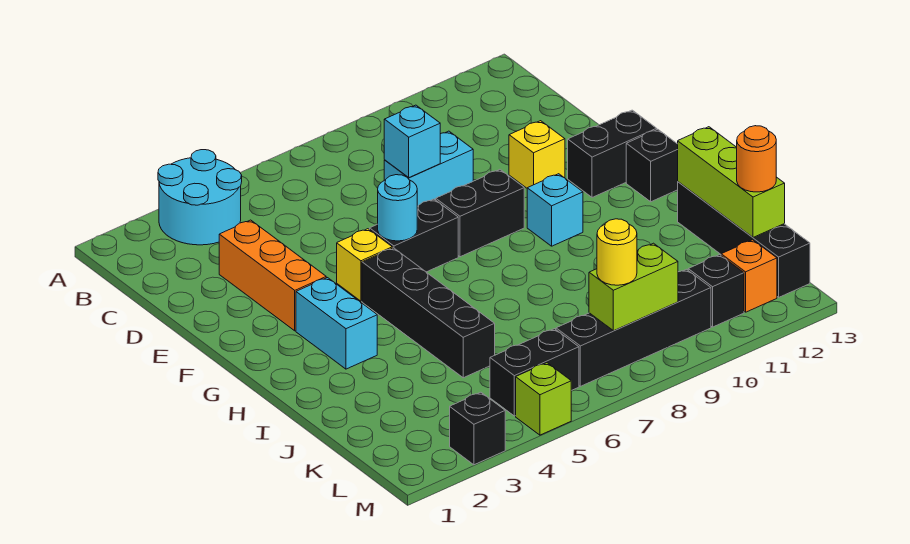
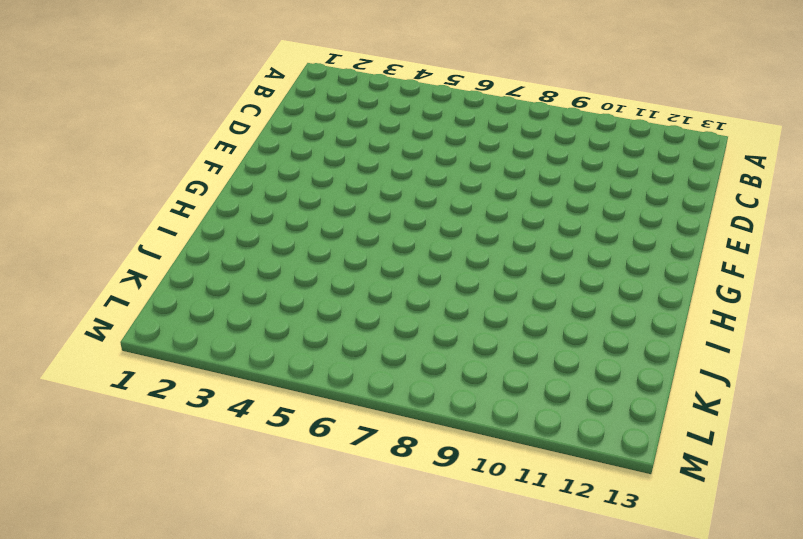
none -> cyan 2x2 round brick [158,150,242,245]
none -> orange 1x3 brick [219,220,326,331]
none -> cyan 1x2 brick [384,131,473,206]

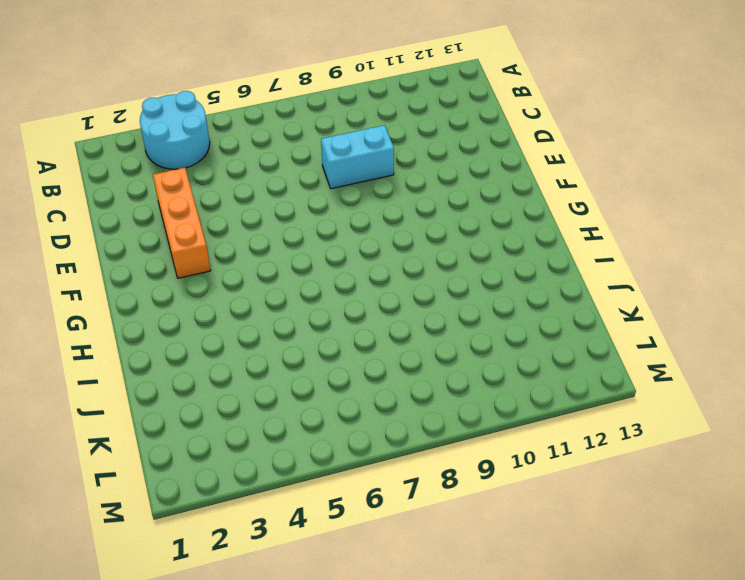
none -> yellow 1x1 brick [509,121,565,188]
none -> yellow 1x1 brick [337,229,392,301]
none -> black 1x2 brick [370,199,458,272]

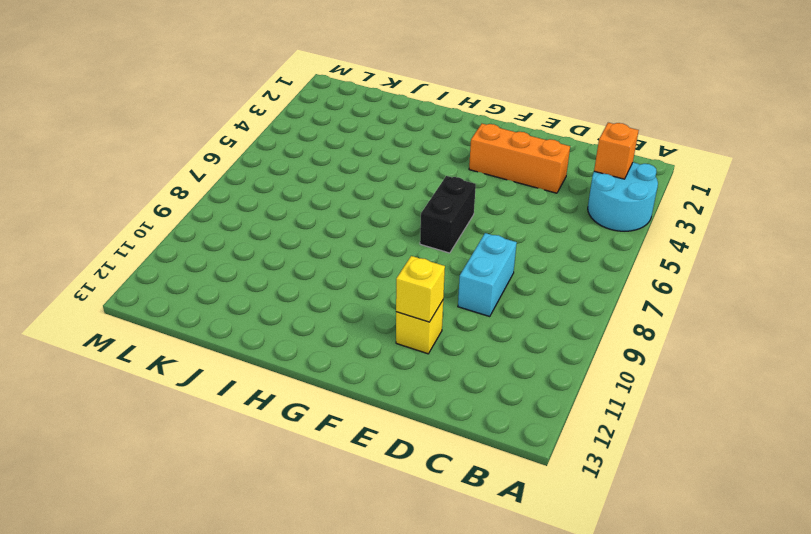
orange 1x1 brick [594,123,639,179] -> orange 1x1 brick moved to [721,240,777,312]
yellow 1x1 brick [396,256,445,322] -> yellow 1x1 brick moved to [337,229,392,301]
none -> black 1x2 brick [436,170,524,257]
none -> black 1x2 brick [568,110,657,197]
none -> cyan 1x2 brick [296,278,377,369]

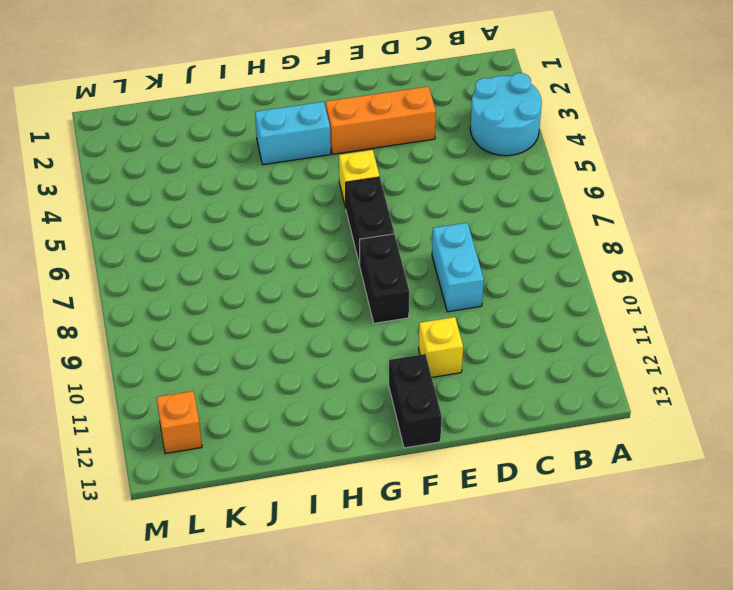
none -> black 1x4 brick [362,248,495,378]
none -> cyan 1x1 brick [527,174,583,246]
none -> black 1x1 brick [626,129,678,202]

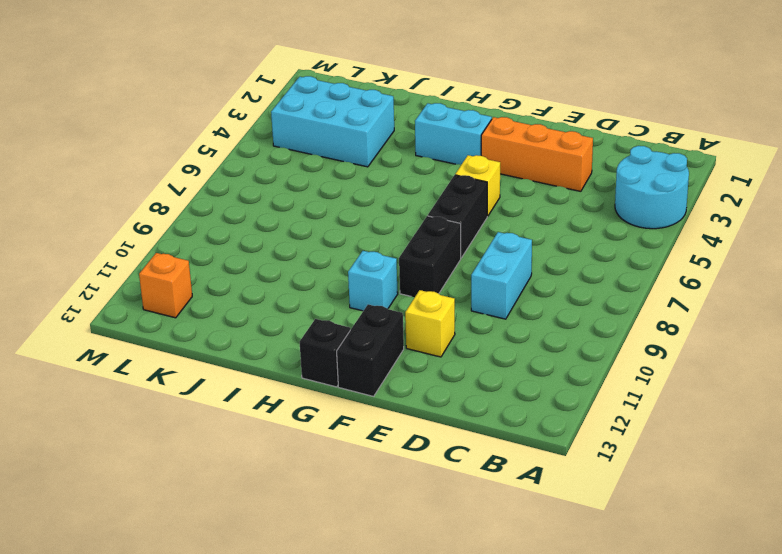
cyan 2x3 brick [271,76,394,167] -> none
none -> black 1x4 brick [362,248,495,378]
none -> black 1x4 brick [678,182,810,297]
none -> black 1x2 brick [490,329,579,416]

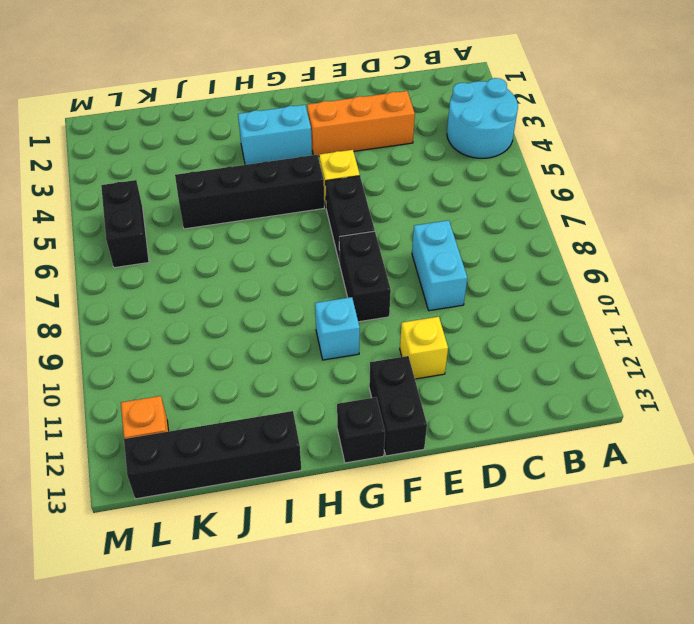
none -> black 1x4 brick [556,269,711,386]
none -> black 1x1 brick [688,255,744,327]
none -> black 1x1 brick [450,392,505,465]

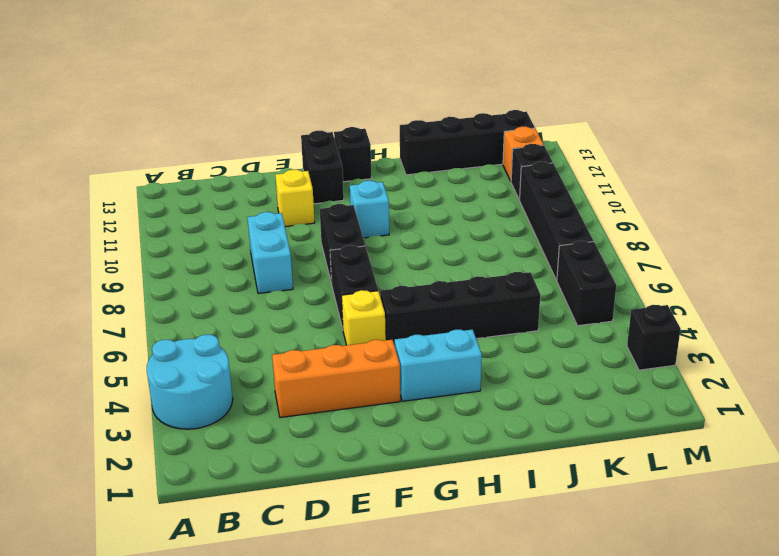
none -> lime 1x1 brick [516,363,571,435]
none -> cyan 1x1 brick [384,105,440,178]
none -> cyan 1x1 round brick [378,175,417,241]

